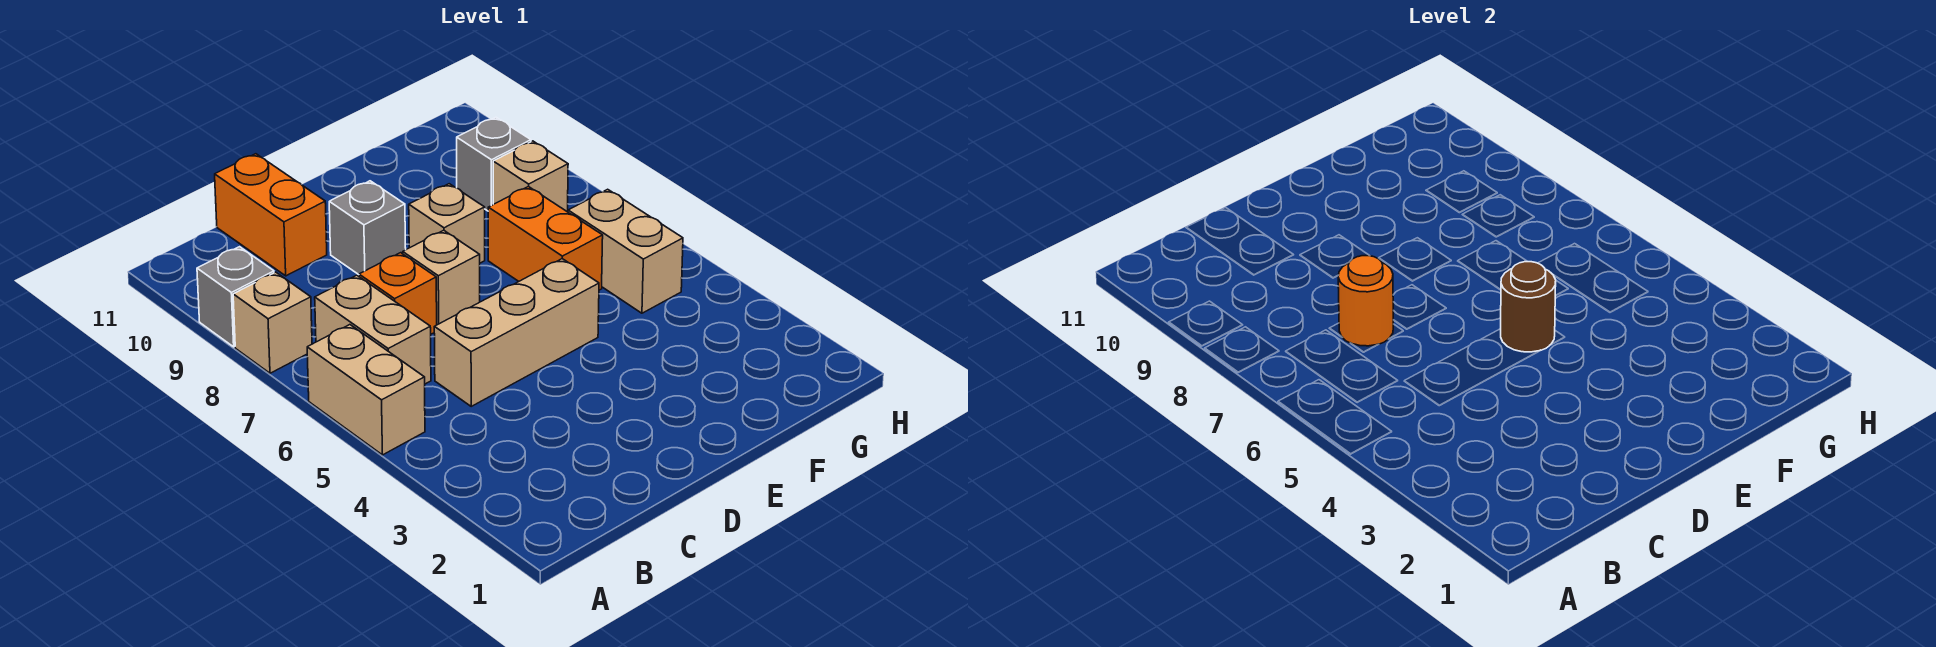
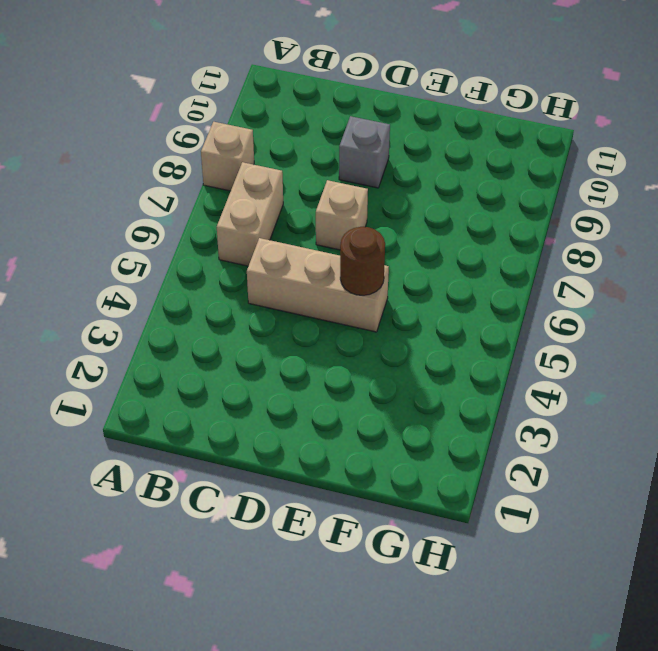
none -> tan 1x2 brick [307,325,425,455]
none -> grey 1x1 brick [197,247,274,347]
none -> orange 1x1 brick [359,253,437,334]

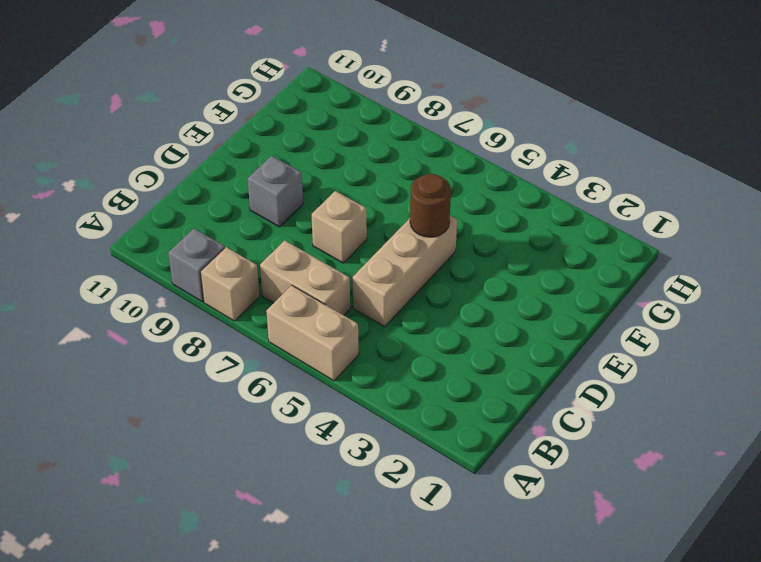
none -> orange 1x1 brick [359,253,437,334]
none -> orange 1x2 brick [215,154,327,276]
none -> tan 1x1 brick [409,184,485,263]

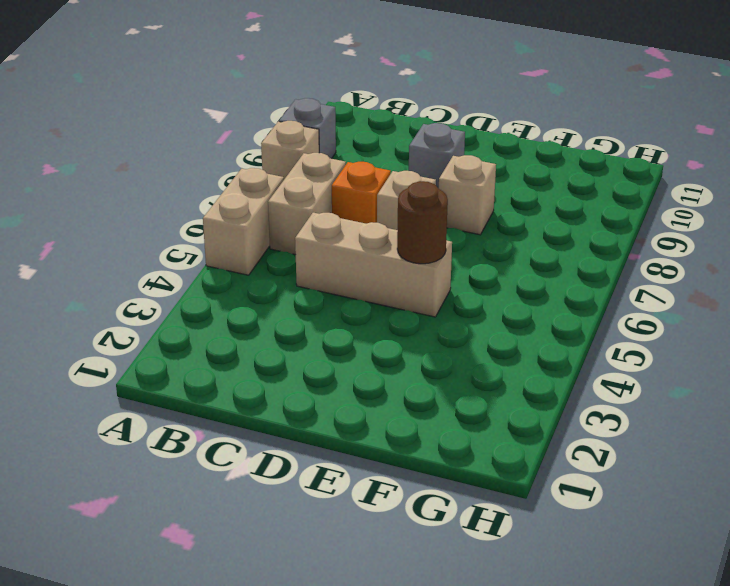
none -> orange 1x2 brick [215,154,327,276]
none -> orange 1x2 brick [488,186,603,290]
none -> tan 1x2 brick [568,189,683,313]

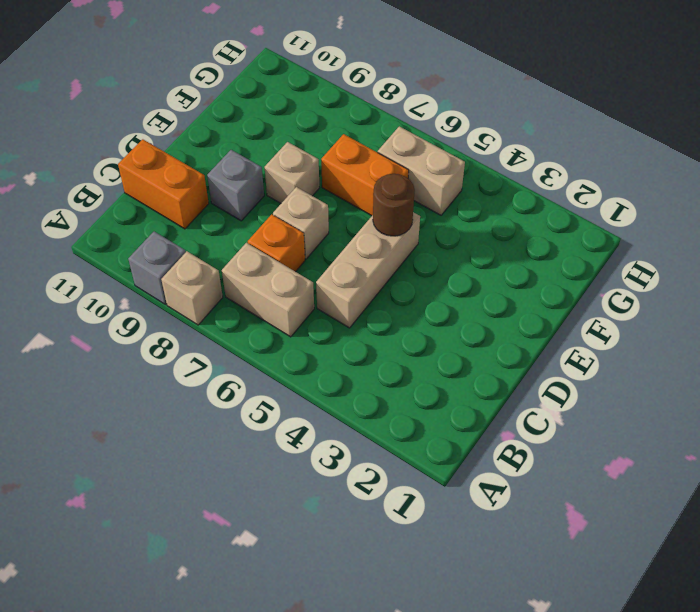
none -> tan 1x2 brick [307,325,425,455]
none -> tan 1x1 brick [493,141,568,212]
none -> grey 1x1 brick [457,117,531,211]

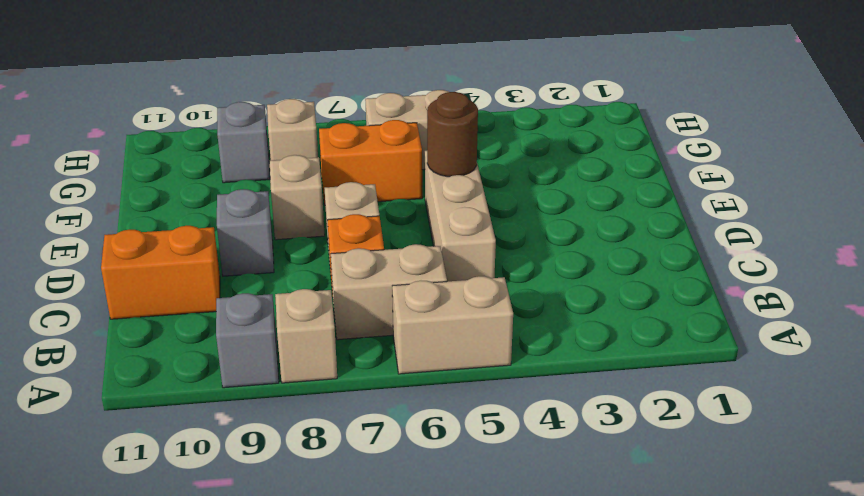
none -> orange 1x1 round brick [1338,256,1393,346]

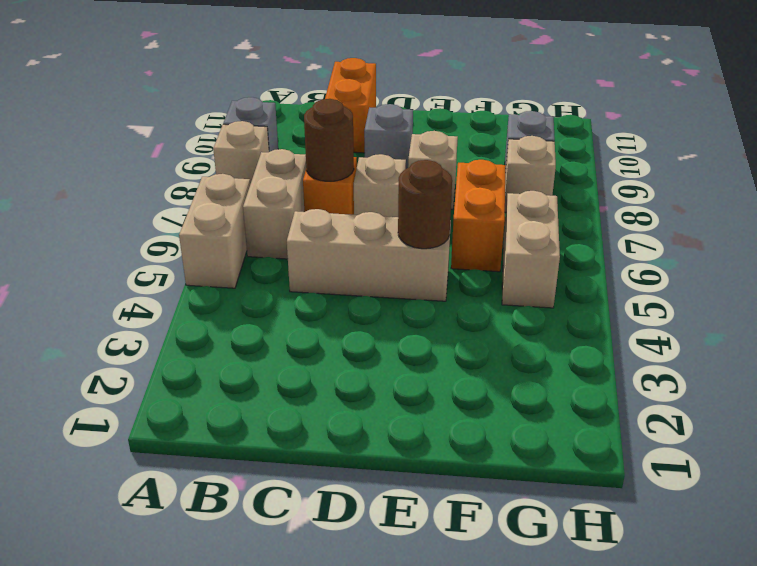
brown 1x1 round brick [304,99,354,181] -> orange 1x1 round brick [1338,256,1393,346]

